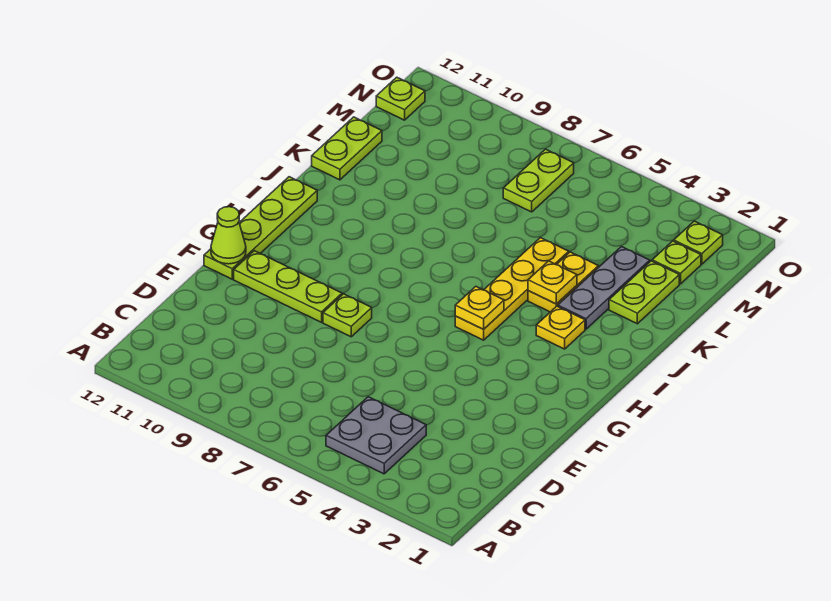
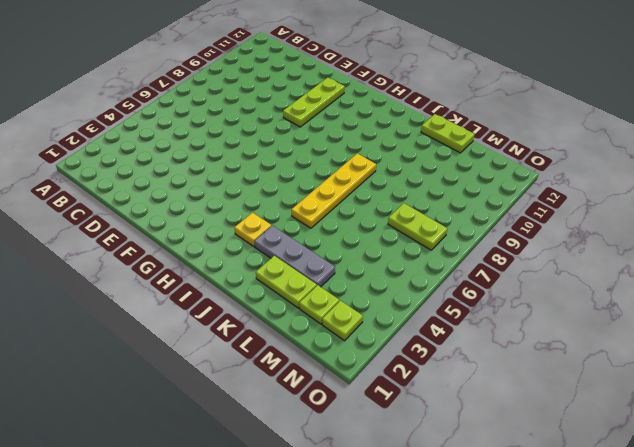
yellow 1x4 plate [291,153,376,228] -> yellow 1x4 plate turned to [455,238,569,340]
none -> grey 2x2 plate [326,397,426,474]
none -> lime 1x1 plate [323,294,372,337]
none -> lime 1x4 plate [204,177,317,279]

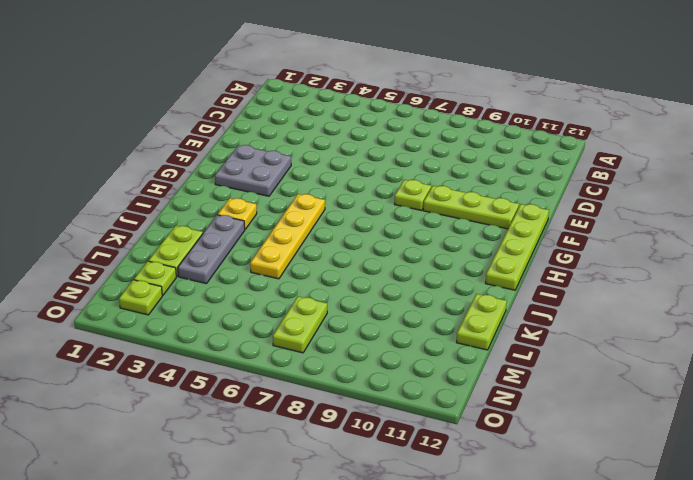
grey 2x2 plate [215,145,291,196] -> grey 2x2 plate moved to [326,397,426,474]
none -> yellow 1x2 plate [528,252,598,312]
none -> lime 1x1 plate [376,77,425,120]
none -> lime 1x1 cone [211,207,246,264]

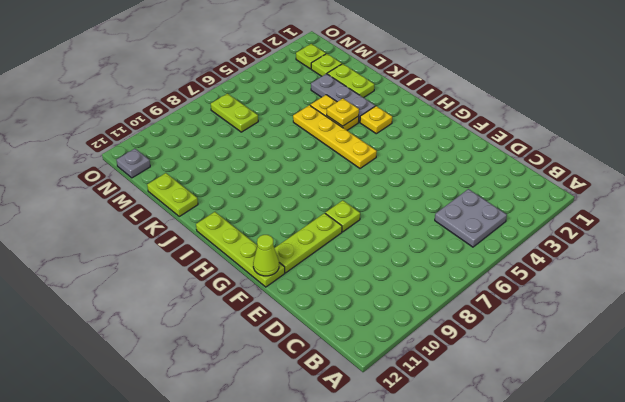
grey 1x1 plate [116,149,150,178] -> lime 1x1 plate [376,77,425,120]
none -> yellow 1x1 plate [455,287,504,329]

